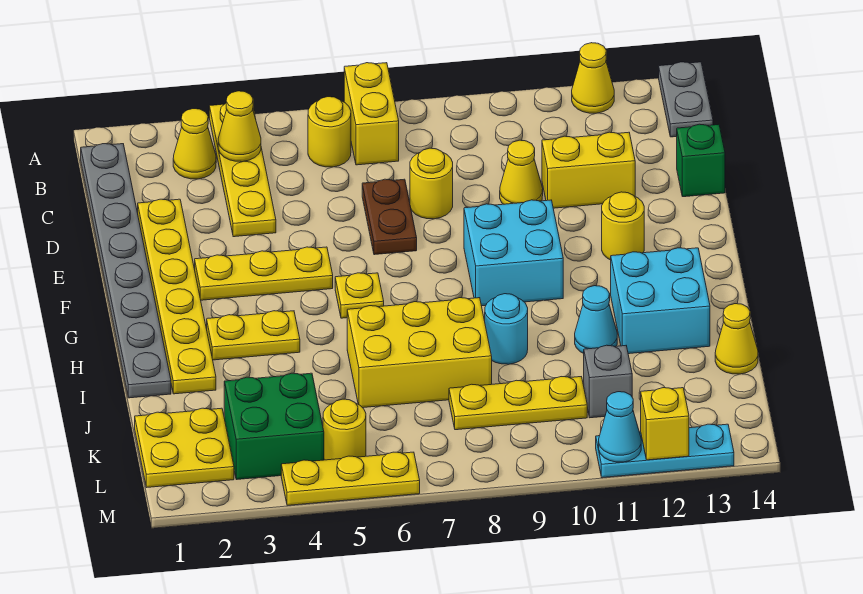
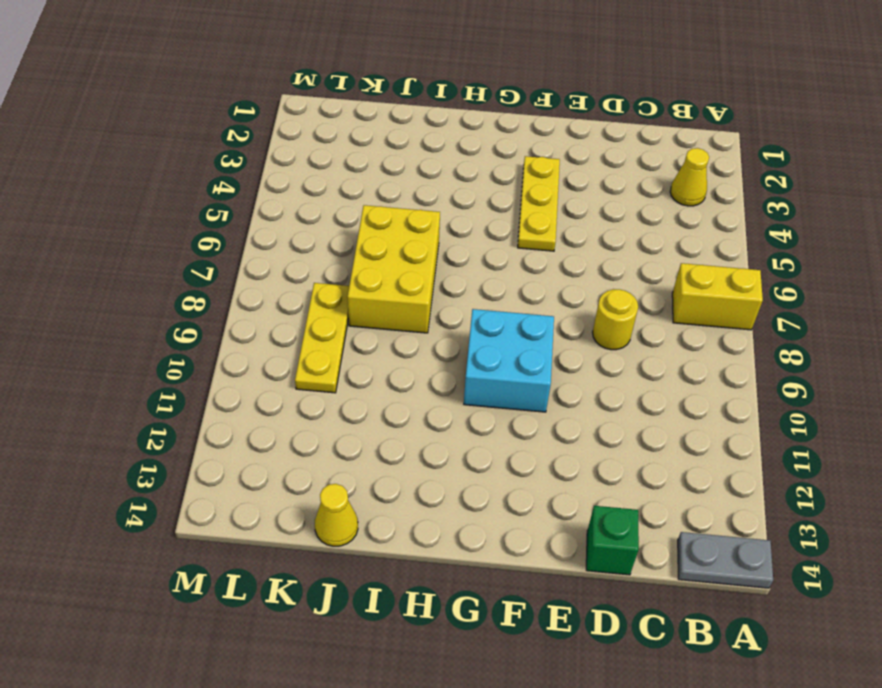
none -> yellow 1x4 plate [209,103,276,237]
none -> yellow 1x1 cone [572,43,614,113]
none -> grey 1x8 plate [81,144,171,398]
none -> yellow 1x1 round brick [308,97,351,167]

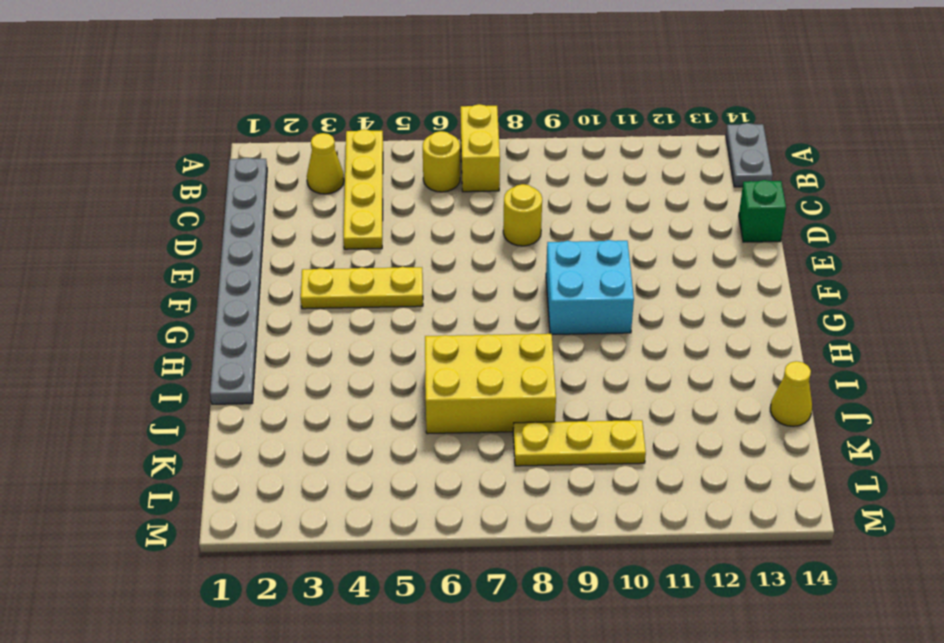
none -> yellow 1x1 cone [572,43,614,113]
none -> yellow 1x6 plate [138,199,216,394]
none -> brown 1x2 plate [362,179,417,255]
none -> yellow 1x1 cone [500,140,543,204]

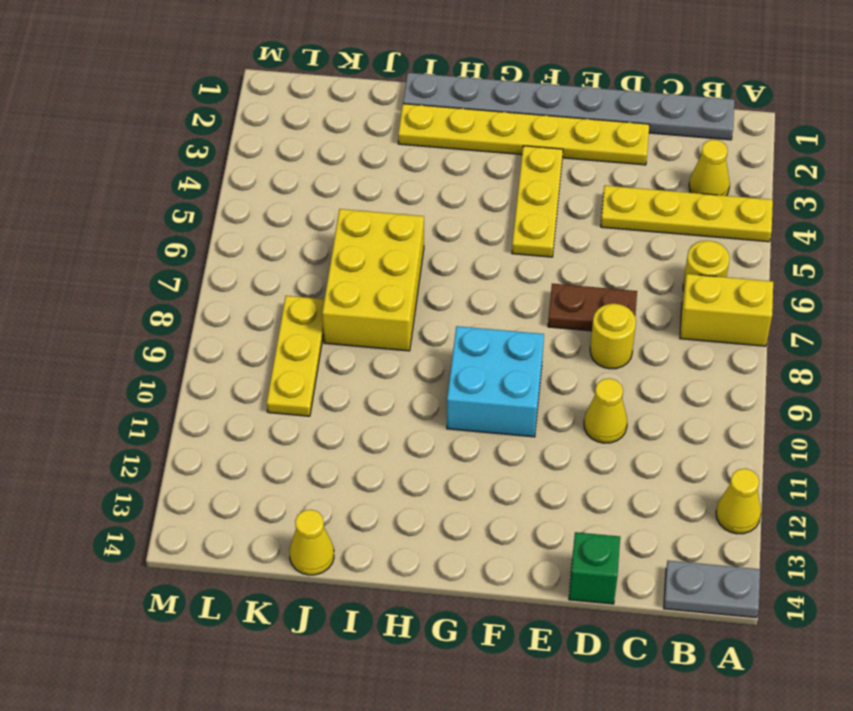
none -> yellow 1x2 brick [542,132,635,208]
none -> yellow 1x1 round brick [602,192,644,260]
none -> yellow 1x1 plate [335,273,384,318]
none -> yellow 1x2 plate [207,311,300,360]

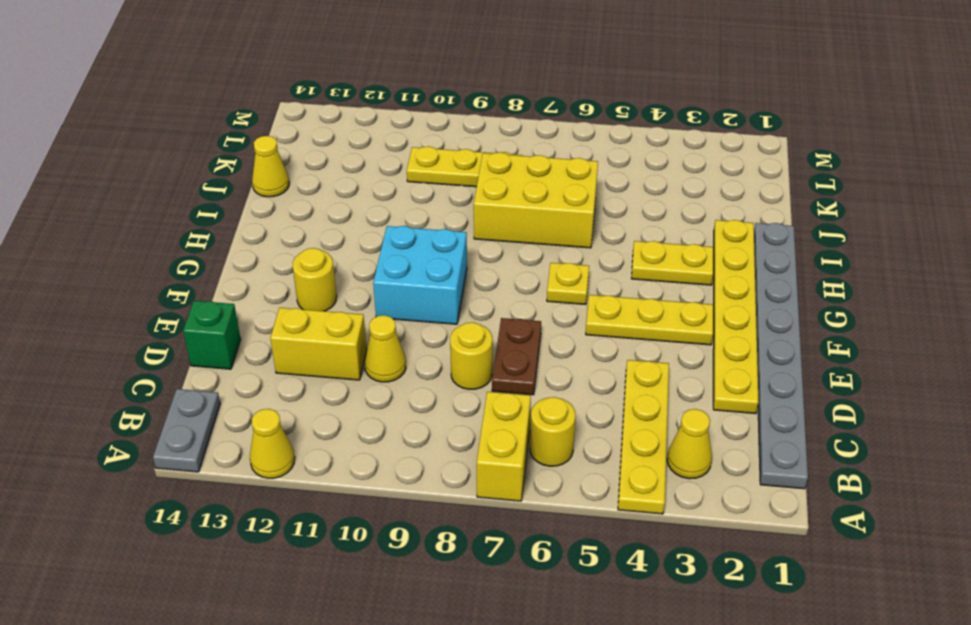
none -> cyan 2x2 brick [611,248,710,354]
none -> cyan 1x1 round brick [485,294,528,364]
none -> cyan 1x1 cone [575,286,617,353]
none -> yellow 2x2 plate [135,408,234,487]

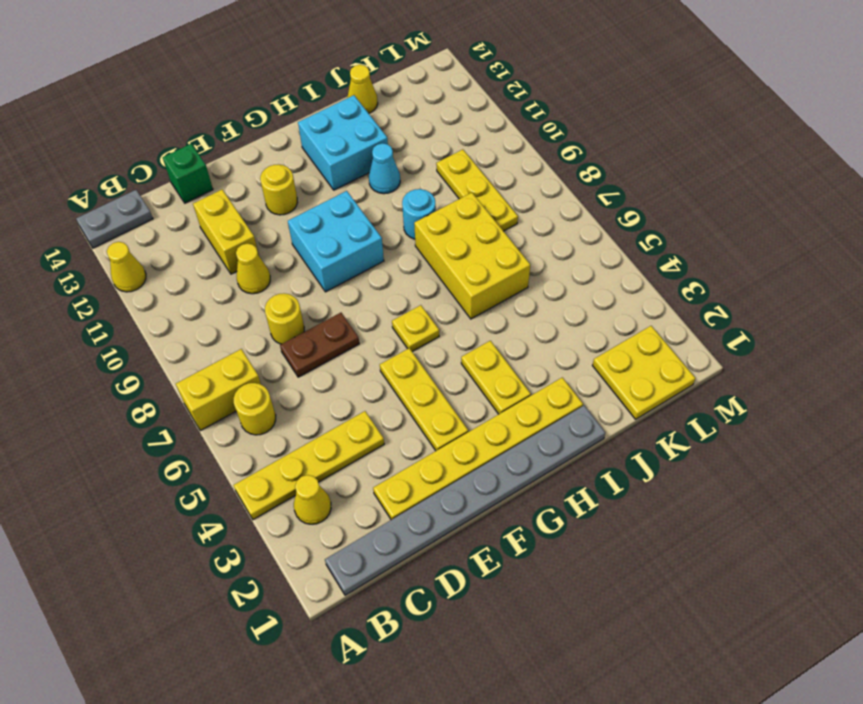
none -> green 2x2 brick [224,373,324,480]
none -> grey 1x1 brick [584,345,632,418]
none -> yellow 1x1 round brick [323,399,366,460]
none -> yellow 1x3 plate [281,452,420,505]

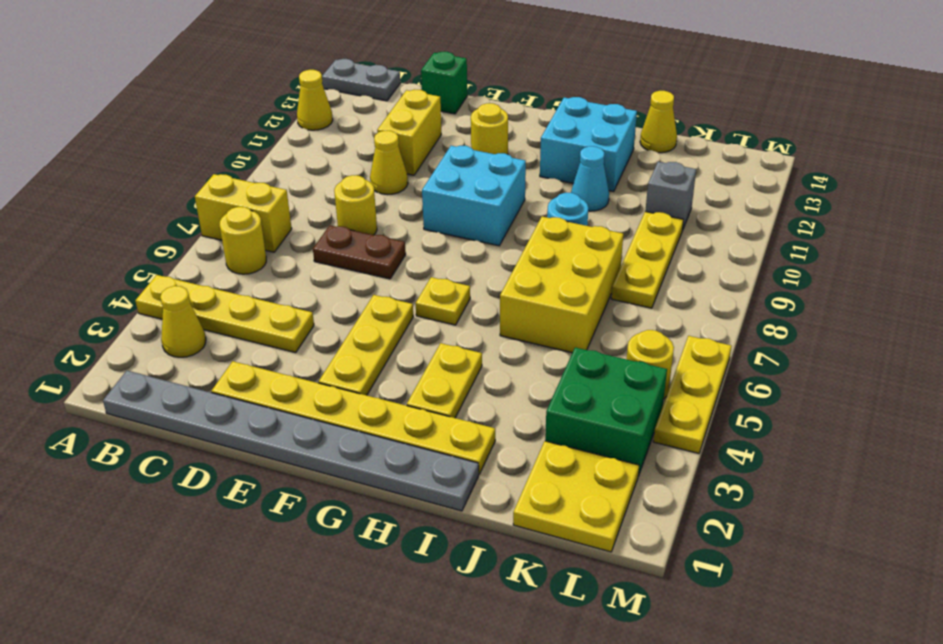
none -> cyan 1x3 plate [596,424,734,477]
none -> yellow 1x1 cone [218,91,261,162]
none -> cyan 1x1 cone [599,392,641,462]
none -> yellow 1x1 brick [641,388,689,460]

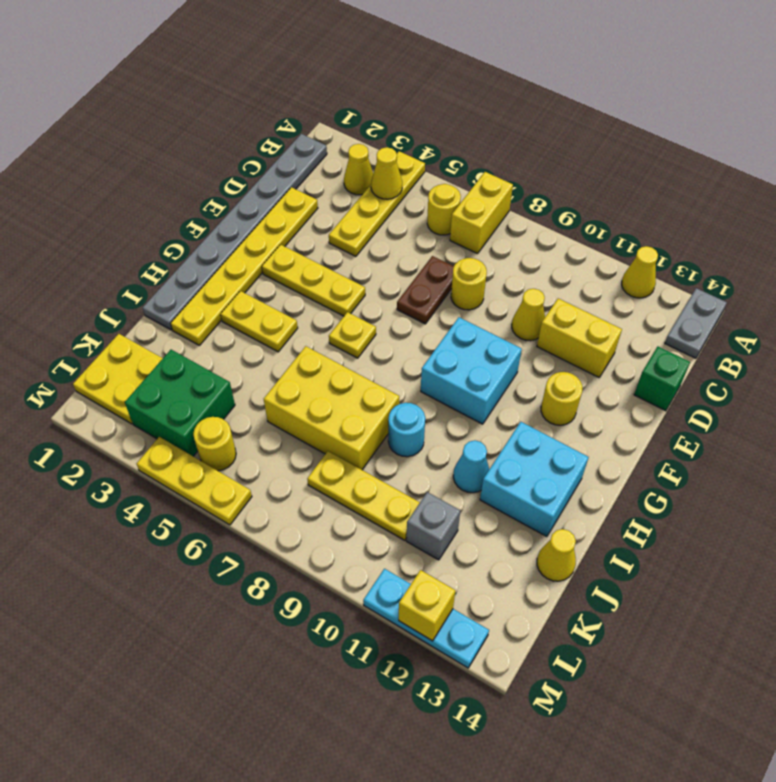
none -> cyan 1x1 cone [599,392,641,462]

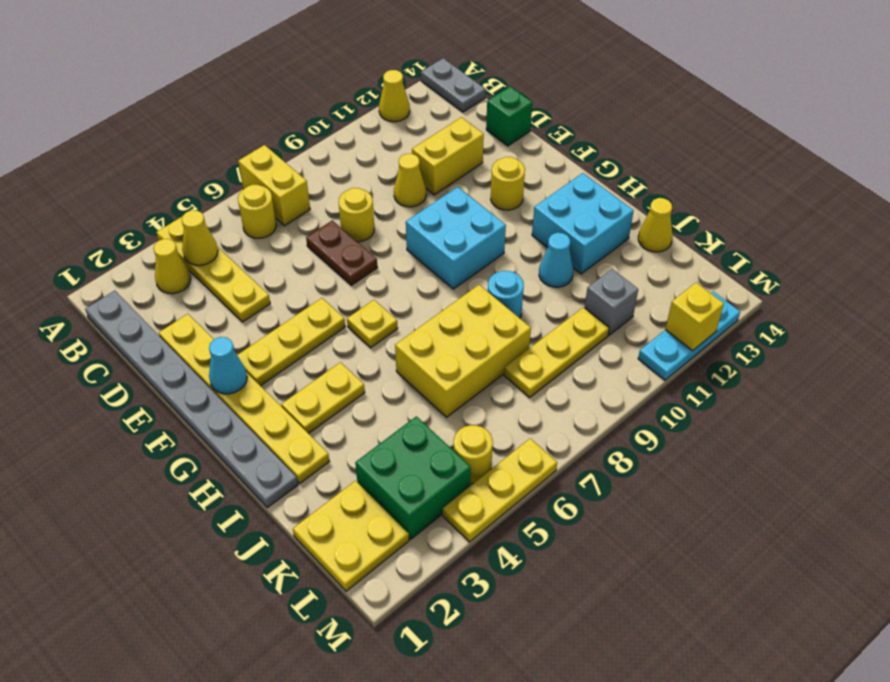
cyan 1x1 cone [209,337,247,394] -> cyan 1x1 cone moved to [599,392,641,462]

